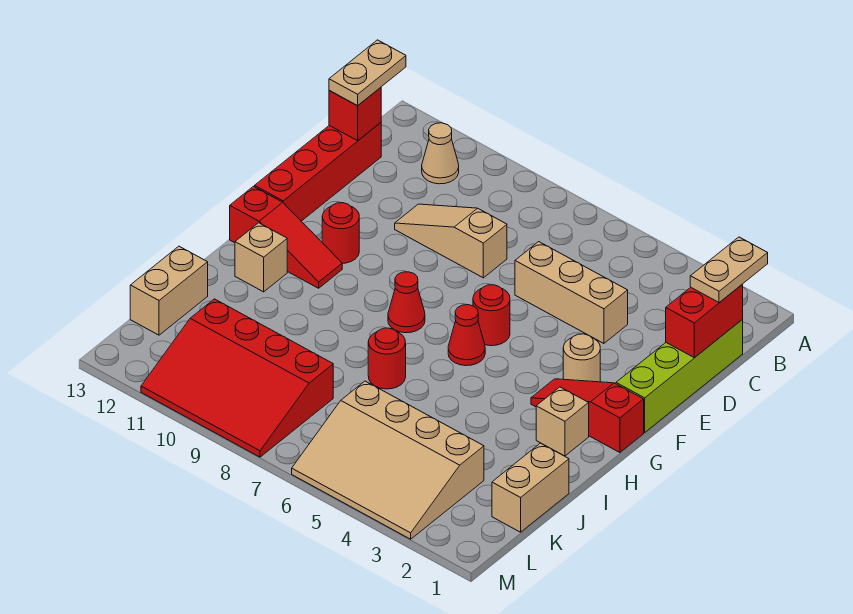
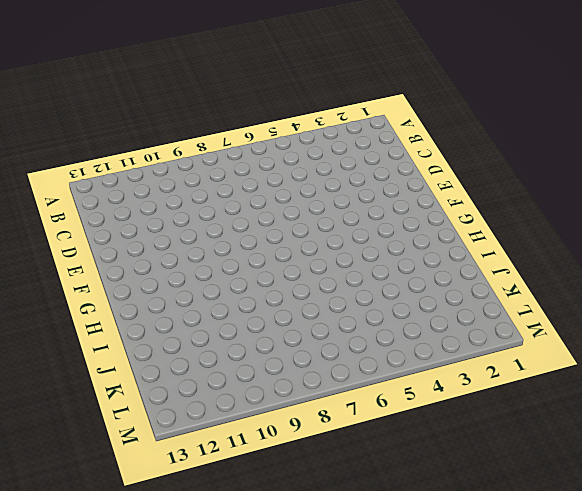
none -> tan 1x1 cone [422,123,459,184]
none -> lime 1x4 brick [616,319,743,432]
none -> red 1x4 brick [255,123,381,221]

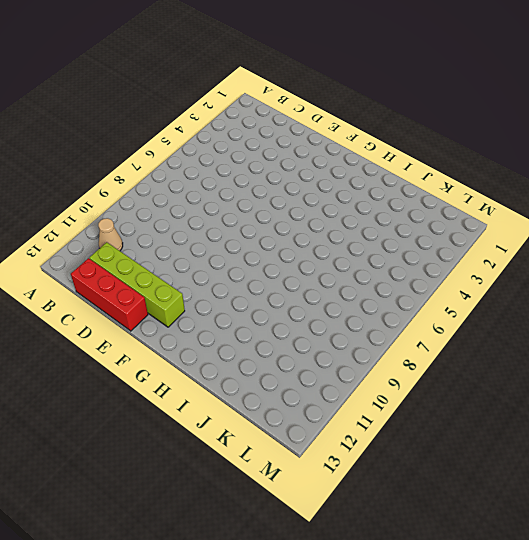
lime 1x4 brick [90,242,185,327] -> lime 1x4 brick moved to [616,319,743,432]
red 1x3 brick [71,258,148,331] -> red 1x4 brick [255,123,381,221]
none -> tan 1x3 brick [515,242,628,343]
none -> tan 1x3 slope [395,204,507,278]
none -> tan 1x1 round brick [563,334,600,382]

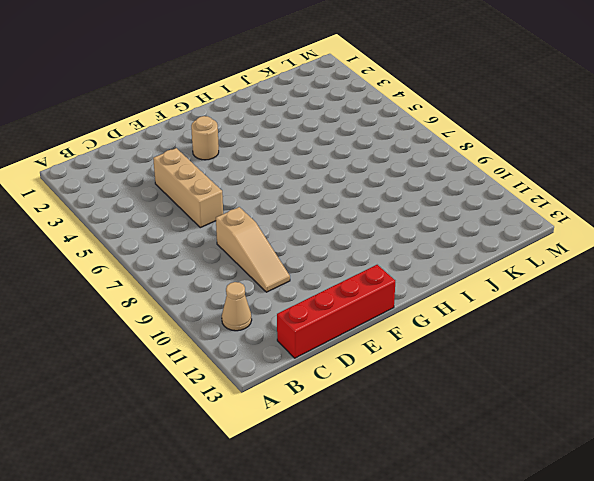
none -> lime 1x4 brick [616,319,743,432]
none -> red 1x1 round brick [473,285,510,346]
none -> red 1x1 round brick [322,203,359,263]

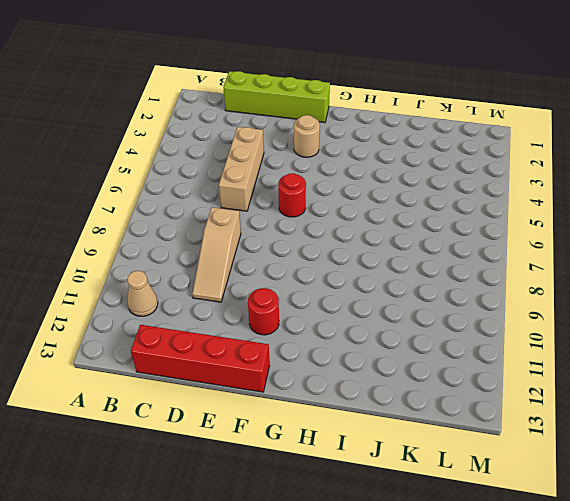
none -> red 1x3 slope [531,379,644,453]
none -> red 1x1 cone [448,305,485,366]
none -> red 1x1 cone [388,272,425,333]

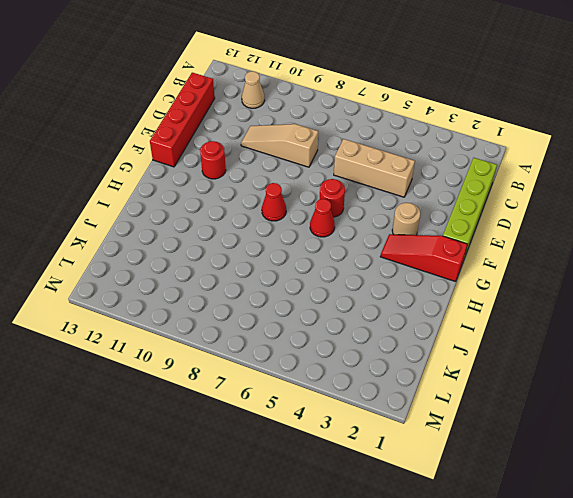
none -> red 1x3 slope [230,186,342,288]
none -> tan 1x1 brick [536,387,589,456]
none -> tan 1x1 brick [235,223,287,292]

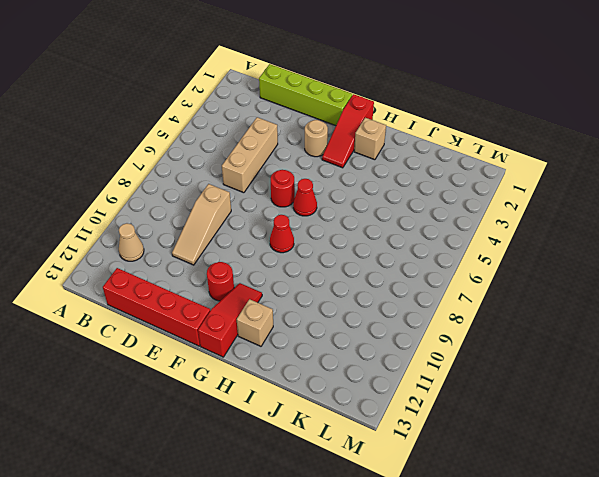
none -> red 1x1 round brick [368,328,406,389]
none -> tan 1x2 brick [492,443,569,532]
none -> tan 1x2 brick [130,246,208,335]

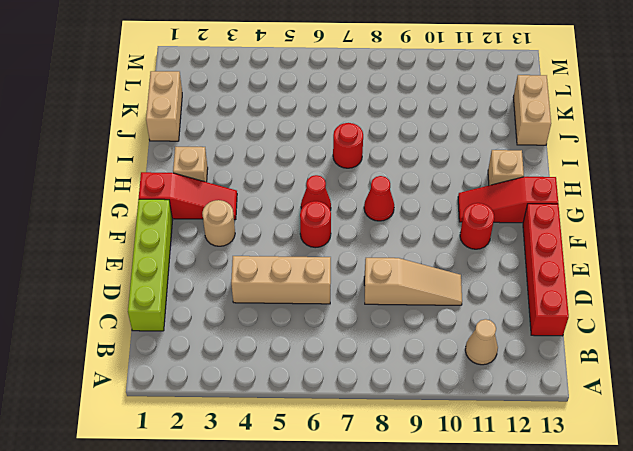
none -> tan 3x4 slope [292,381,484,539]
none -> red 3x4 slope [141,299,333,457]
none -> red 1x2 brick [666,284,743,358]

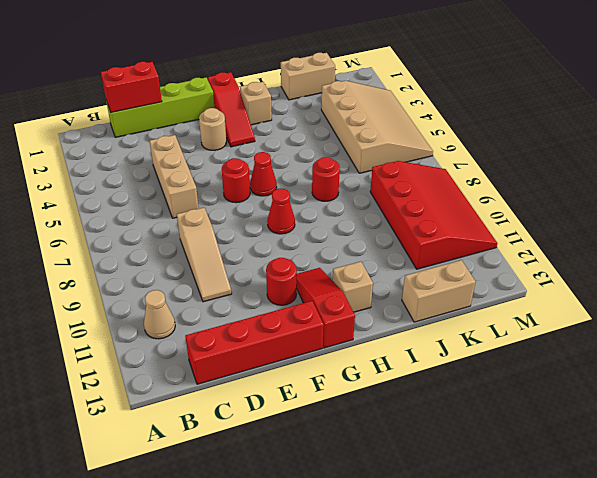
none -> red 1x1 brick [329,87,381,141]
none -> tan 1x2 plate [690,237,768,302]
none -> tan 1x2 plate [329,40,406,106]

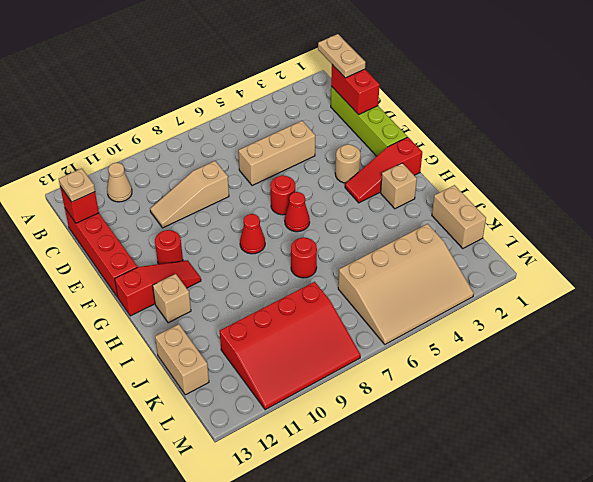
tan 1x1 plate [59,168,95,202] -> tan 1x2 plate [329,40,406,106]

